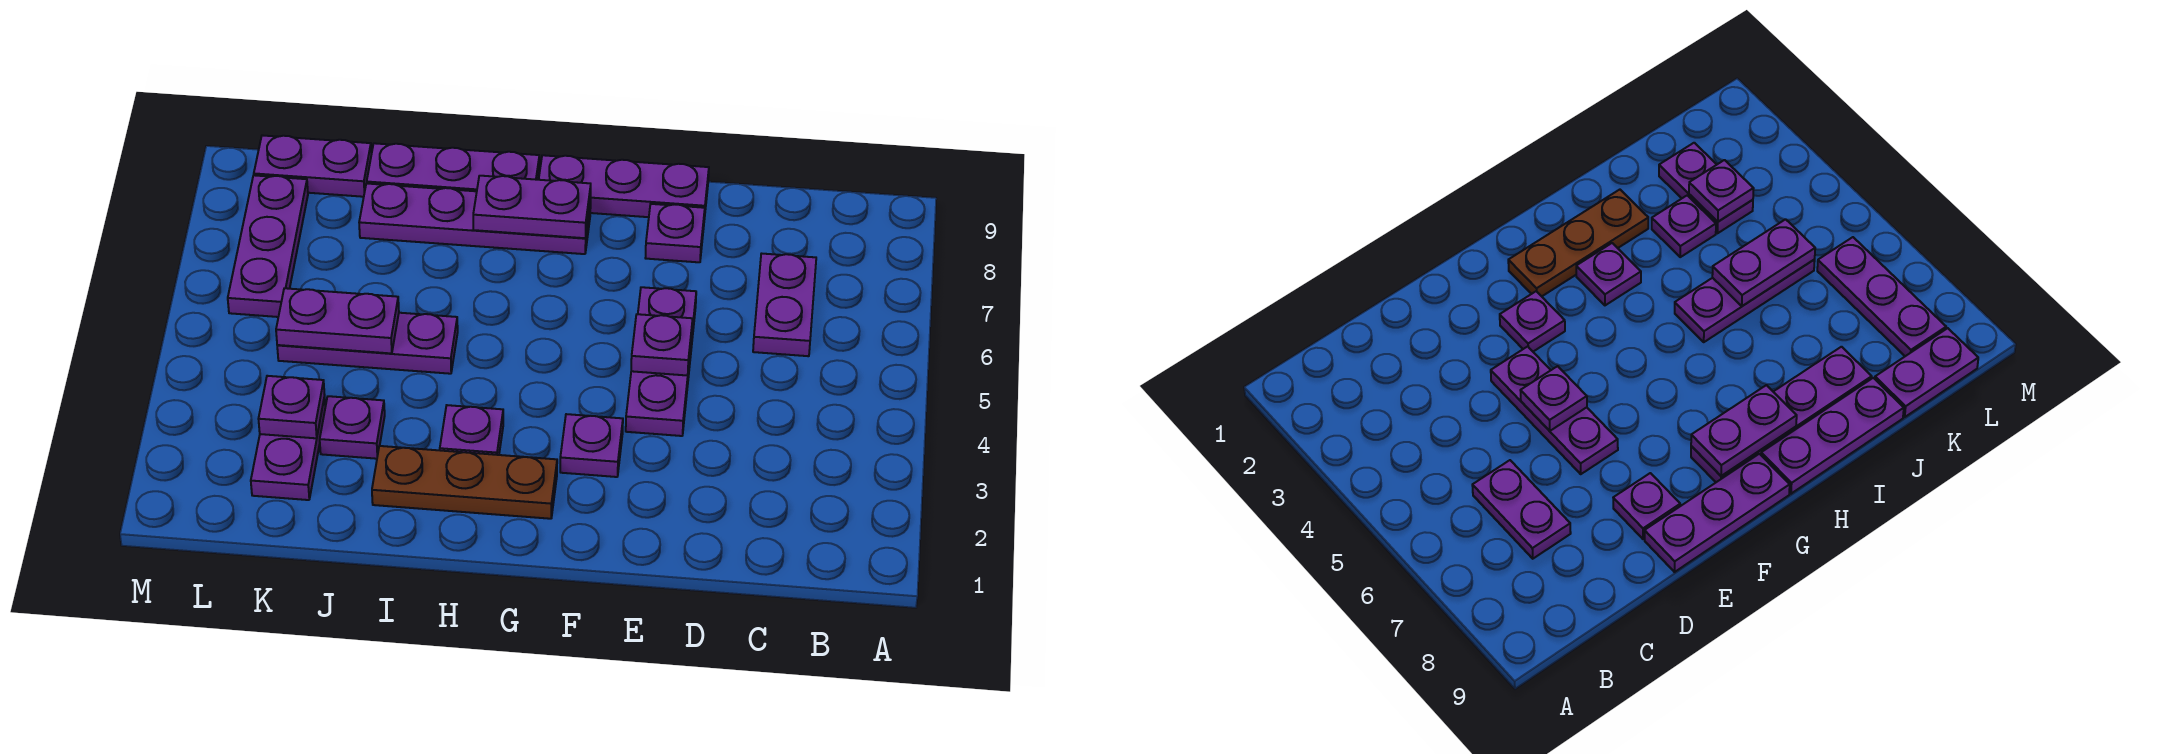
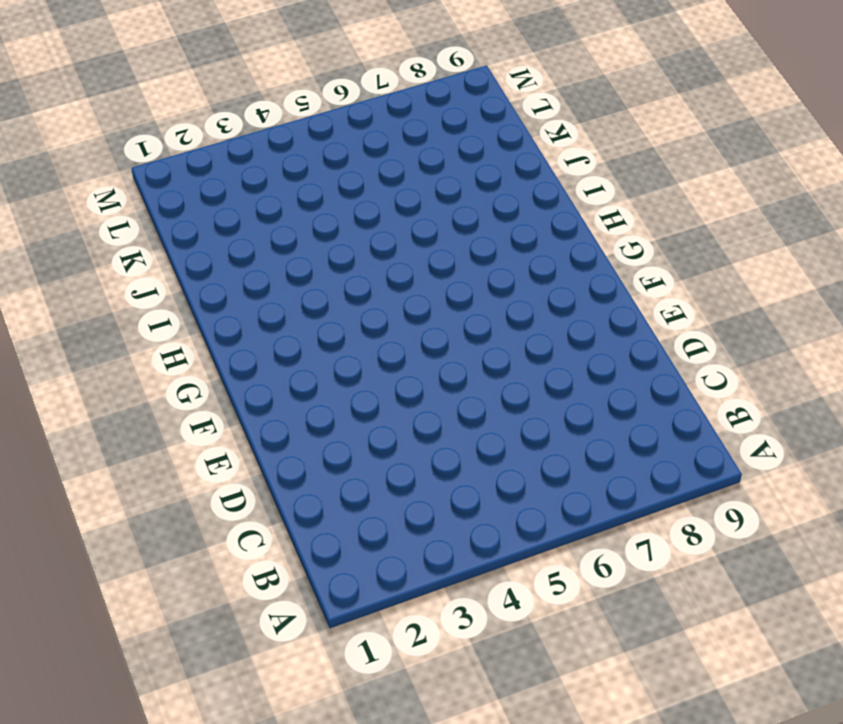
none -> purple 1x2 plate [753,254,816,356]
none -> purple 1x3 plate [626,287,696,436]
none -> purple 1x1 plate [646,204,705,262]

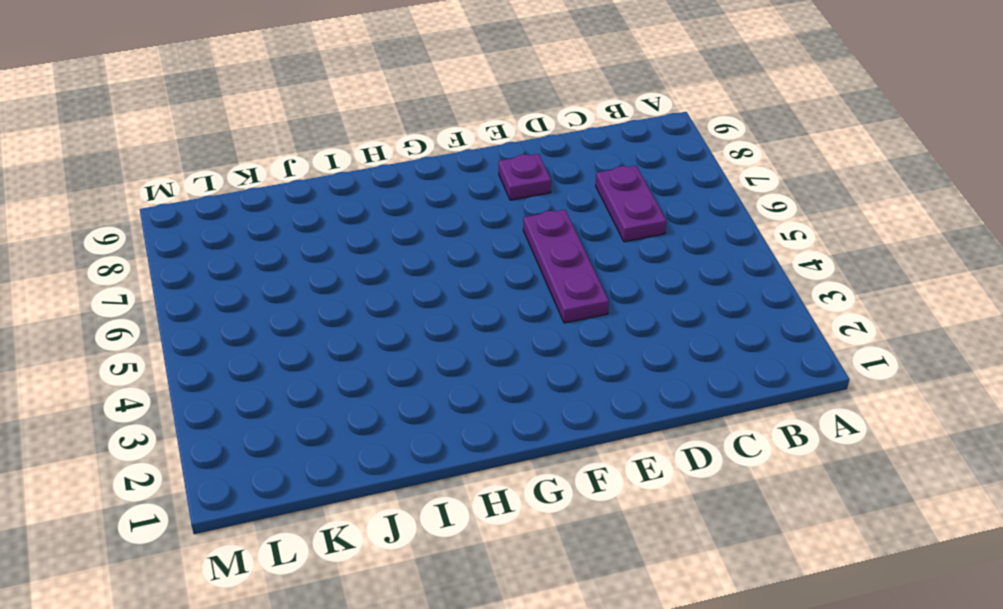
none -> purple 1x3 plate [539,155,709,219]
none -> purple 1x1 plate [560,414,623,477]
none -> brown 1x3 plate [372,446,557,519]

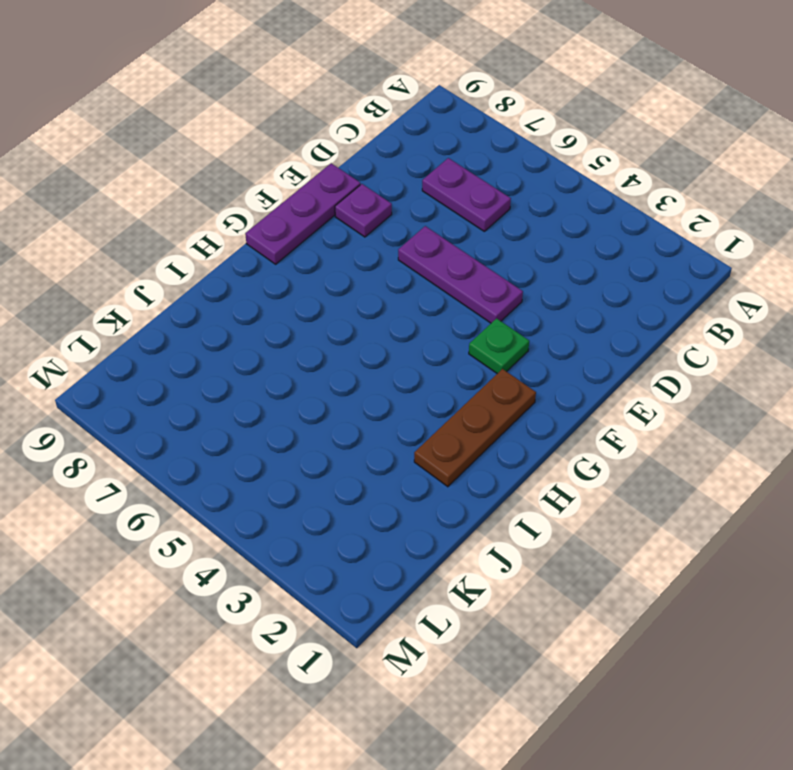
green 1x1 plate [469,318,529,374] -> purple 1x1 plate [560,414,623,477]
none -> purple 1x4 plate [359,183,591,254]
none -> purple 1x1 plate [440,405,503,455]
none -> purple 1x3 plate [367,143,539,191]

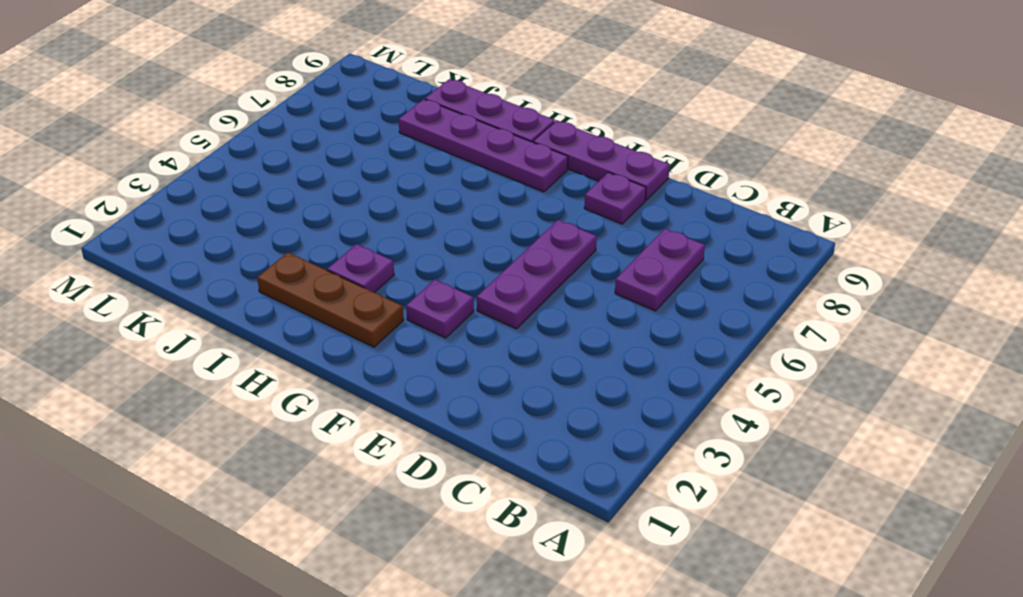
none -> purple 1x3 plate [277,313,458,374]
none -> purple 1x1 plate [320,396,385,459]
none -> purple 1x2 plate [251,397,325,500]

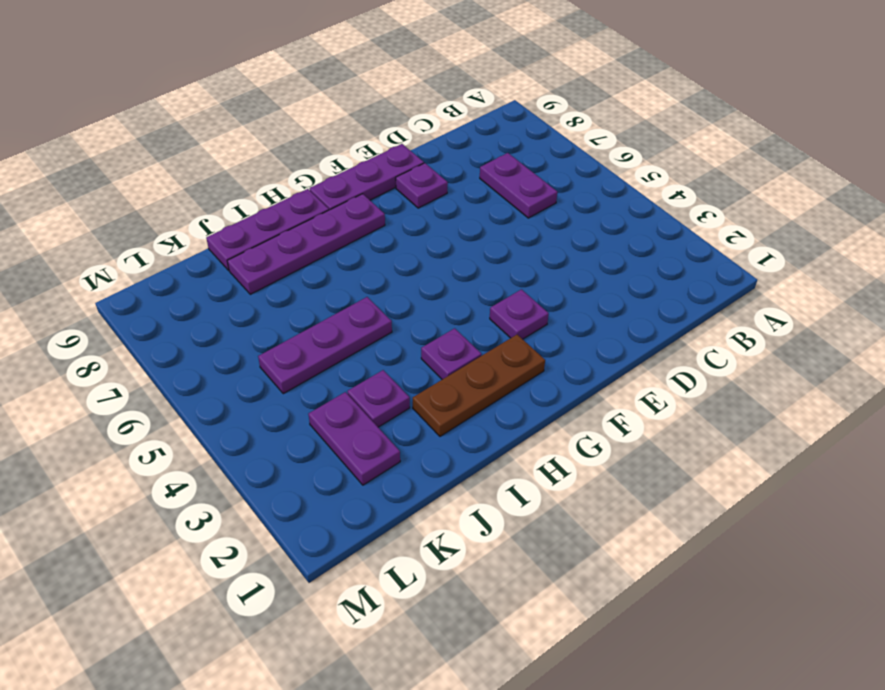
none -> purple 1x3 plate [626,287,696,436]
none -> purple 1x2 plate [254,135,371,197]
none -> purple 1x3 plate [228,175,308,317]

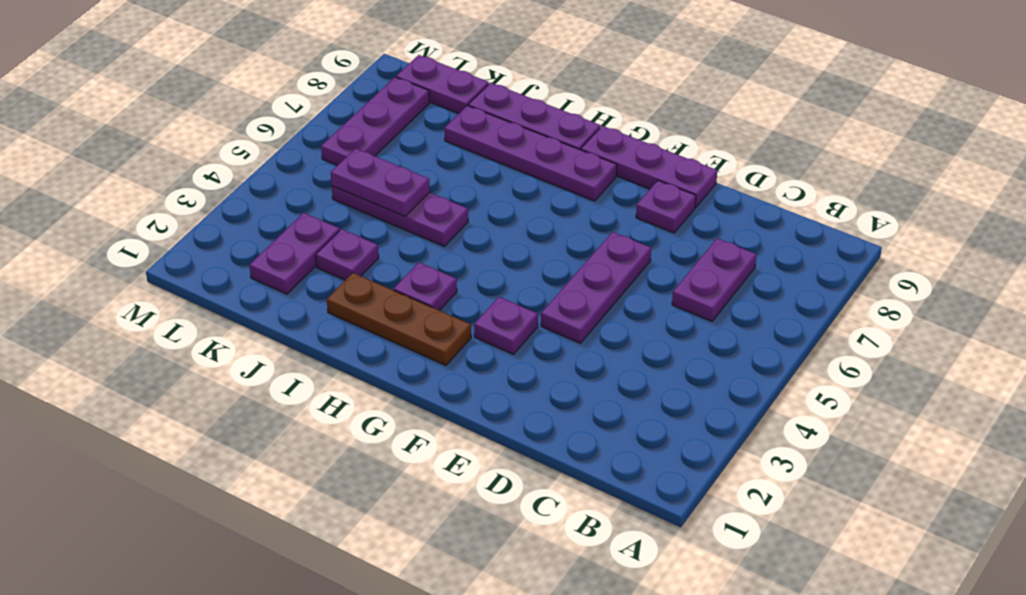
none -> purple 1x1 plate [631,314,693,376]
none -> purple 1x2 plate [473,176,591,238]
none -> purple 1x1 plate [259,376,325,438]

